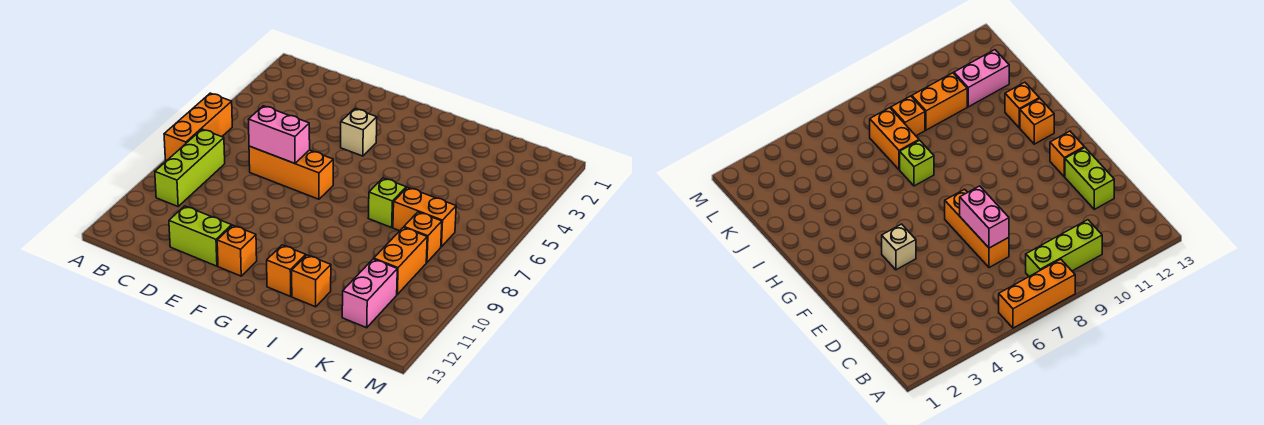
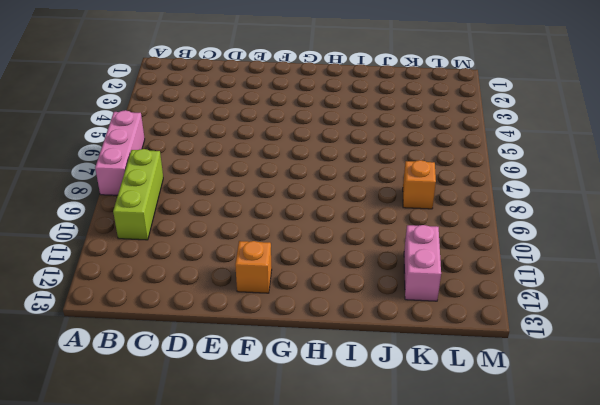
pink 1x3 brick [95,110,145,195] -> orange 1x3 brick [164,93,232,160]
none -> orange 1x3 brick [249,146,333,199]
none -> lime 1x2 brick [169,206,232,266]
none -> tan 1x1 brick [341,109,377,156]

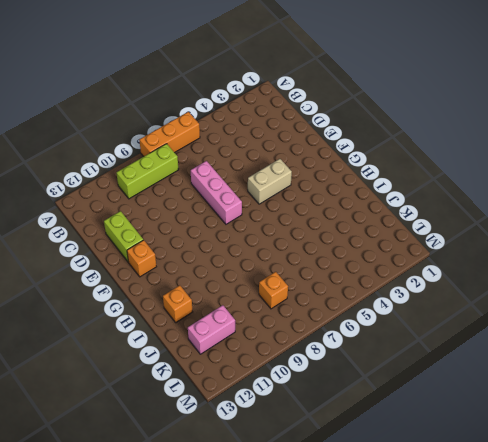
pink 1x3 brick [191,161,242,224] -> orange 1x3 brick [249,146,333,199]
tan 1x2 brick [248,159,292,204] -> tan 1x1 brick [341,109,377,156]
none -> orange 1x1 brick [267,245,306,296]
none -> lime 1x1 brick [368,178,406,227]
none -> orange 1x2 brick [393,187,456,247]

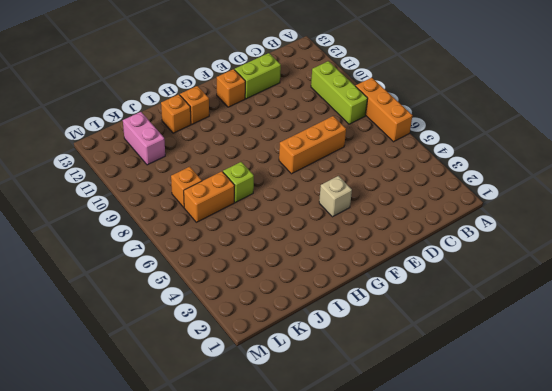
none -> orange 1x2 brick [374,227,427,294]
none -> pink 1x2 brick [248,106,310,163]

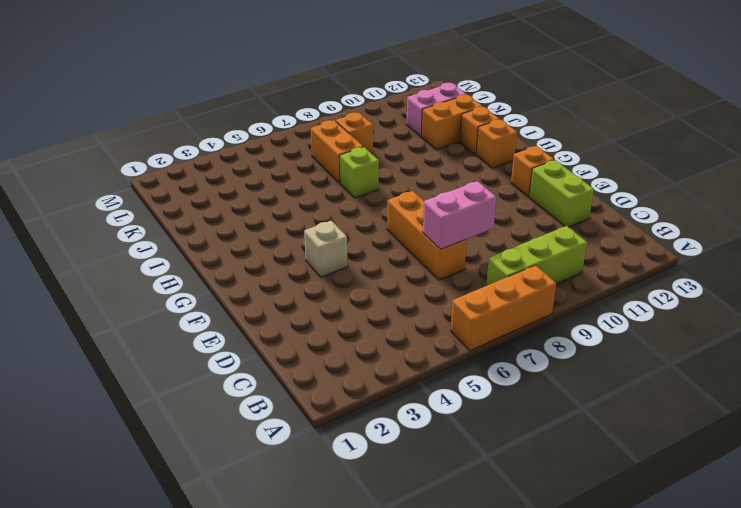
pink 1x2 brick [423,181,496,249] -> pink 1x2 brick turned to [248,106,310,163]
orange 1x2 brick [422,94,483,150] -> orange 1x2 brick moved to [374,227,427,294]

